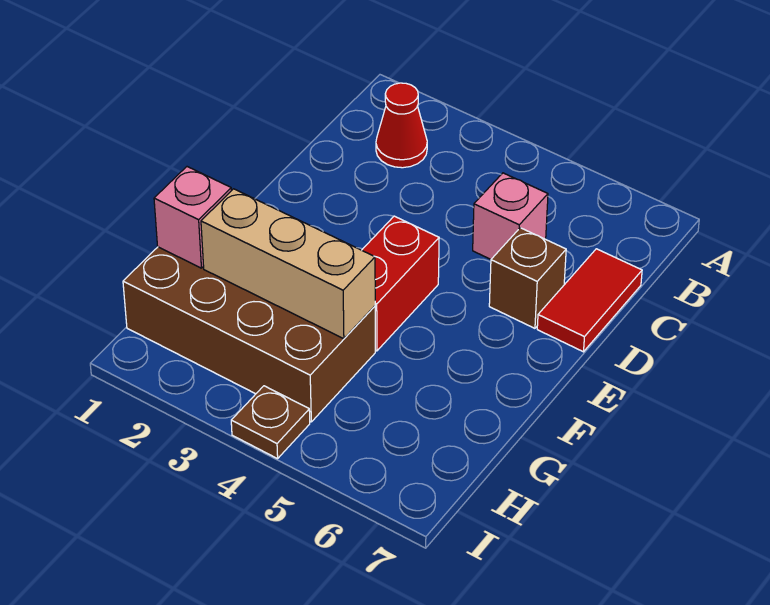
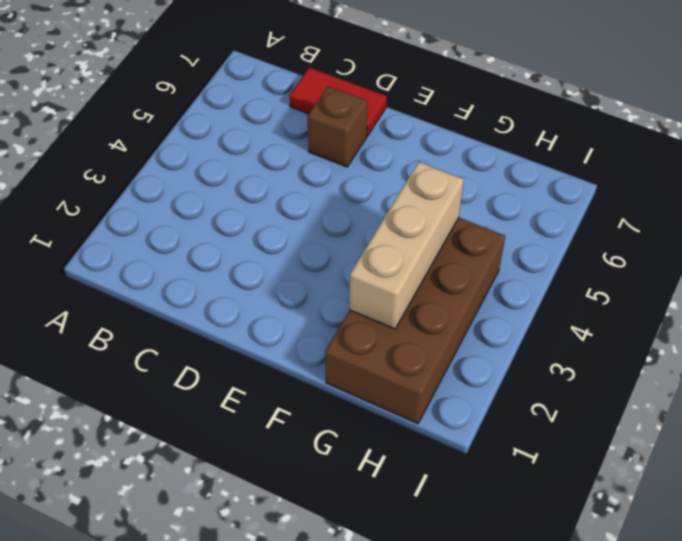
none -> red 1x1 cone [376,83,427,168]
none -> pink 1x1 brick [473,173,548,259]

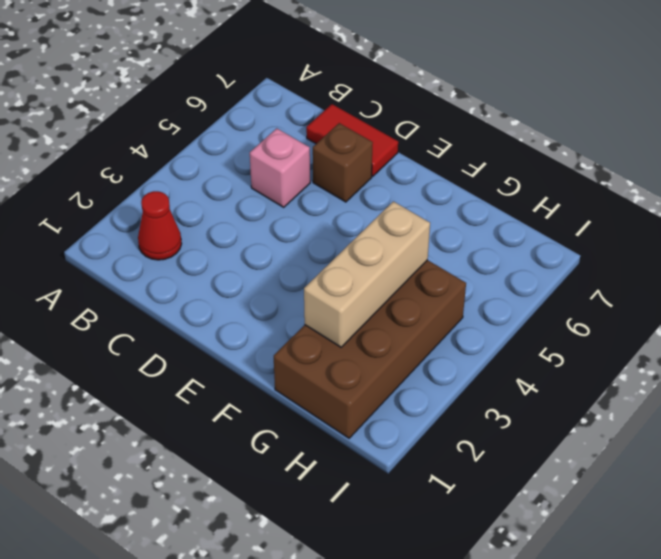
none -> red 1x2 brick [362,216,439,351]
none -> brown 1x1 plate [231,386,310,459]

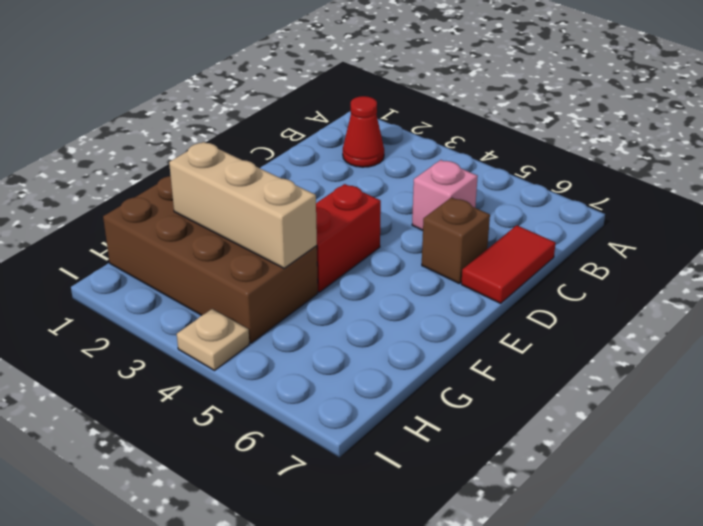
tan 1x1 plate [177,309,249,370] -> brown 1x1 plate [231,386,310,459]
none -> pink 1x1 brick [154,167,231,268]

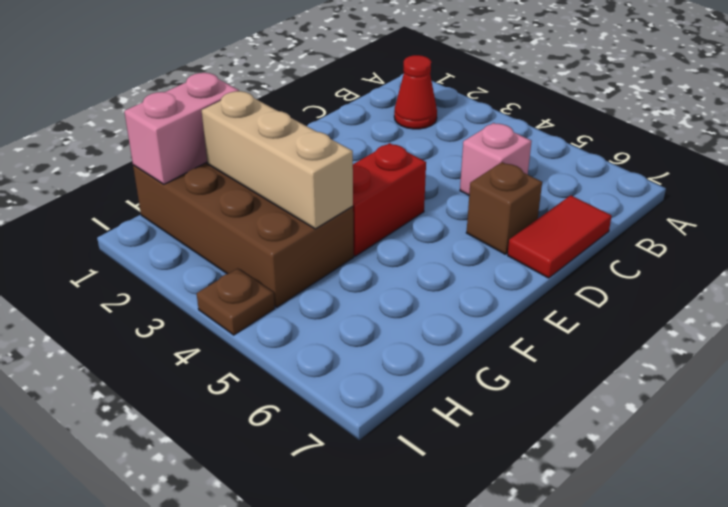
pink 1x2 brick [124,73,239,184] -> pink 1x1 brick [154,167,231,268]

